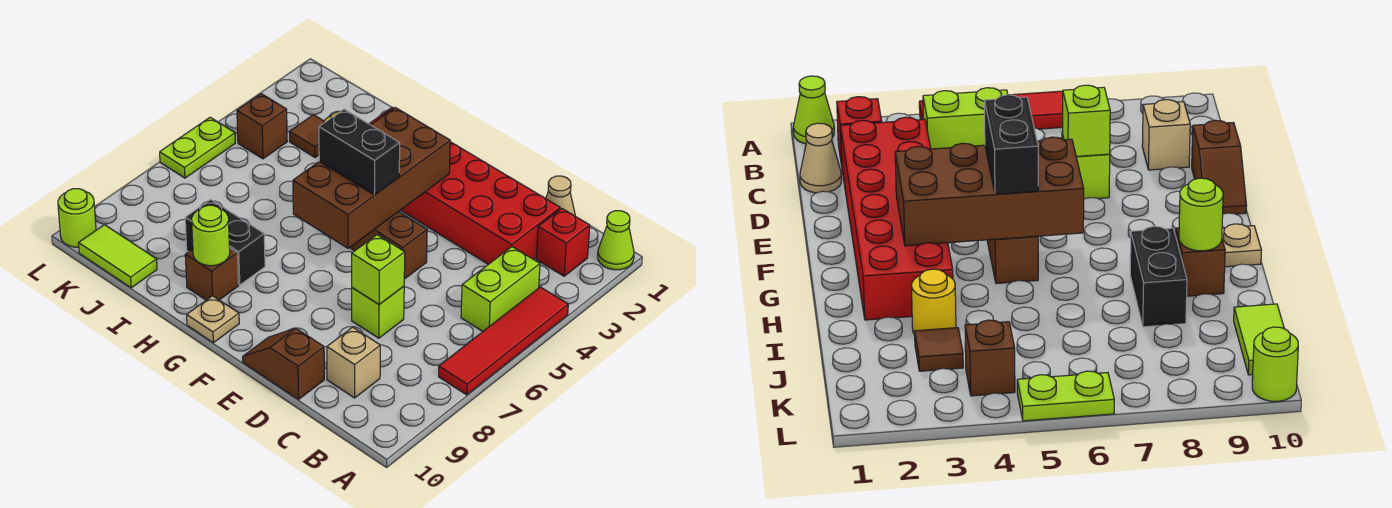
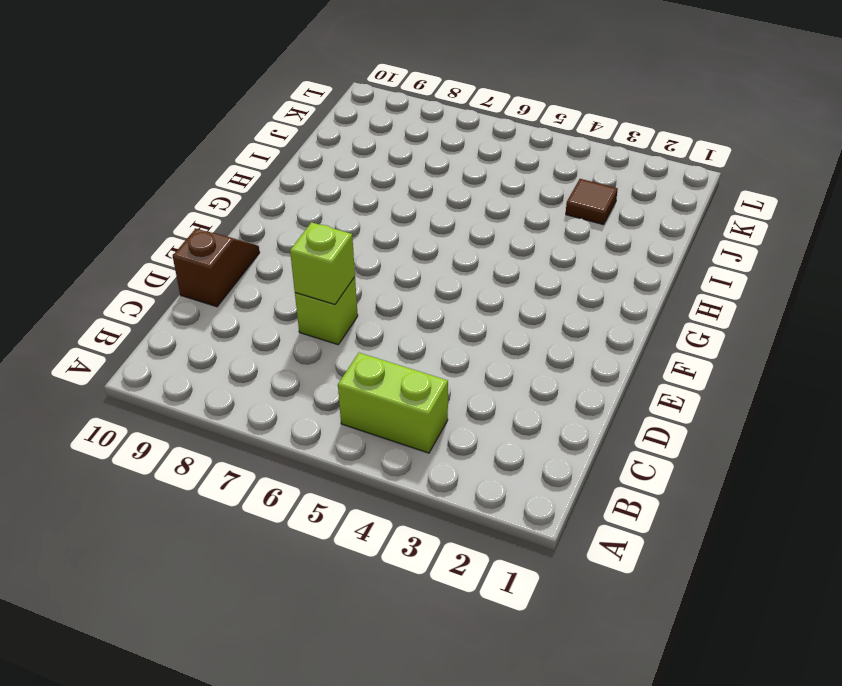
none -> lime 1x1 cone [598,211,634,270]
none -> red 1x4 tile [439,287,568,395]
none -> red 1x1 brick [537,209,590,276]

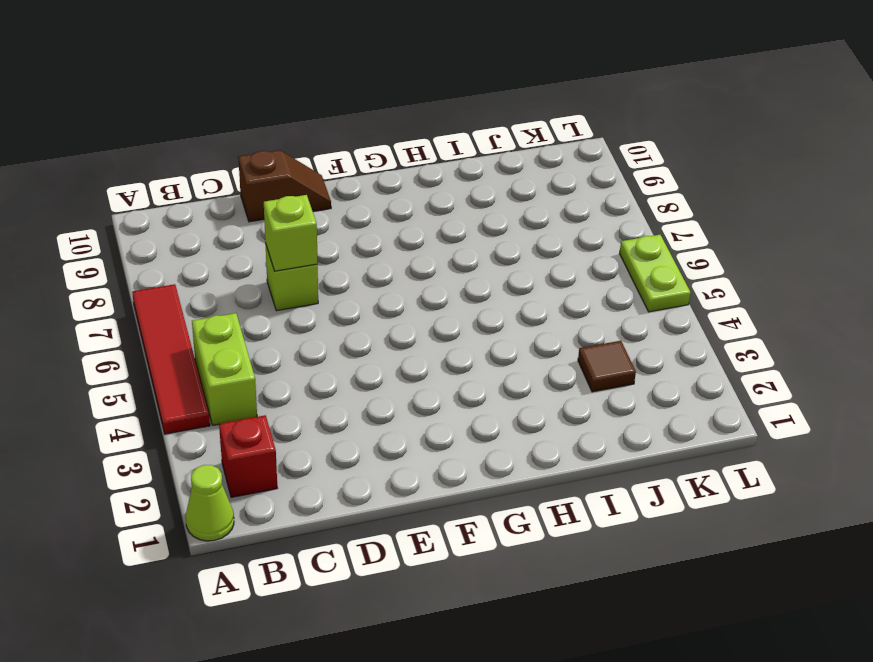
none -> tan 1x1 cone [546,176,575,216]
none -> red 2x6 brick [369,107,560,264]
none -> tan 1x1 brick [327,327,380,398]

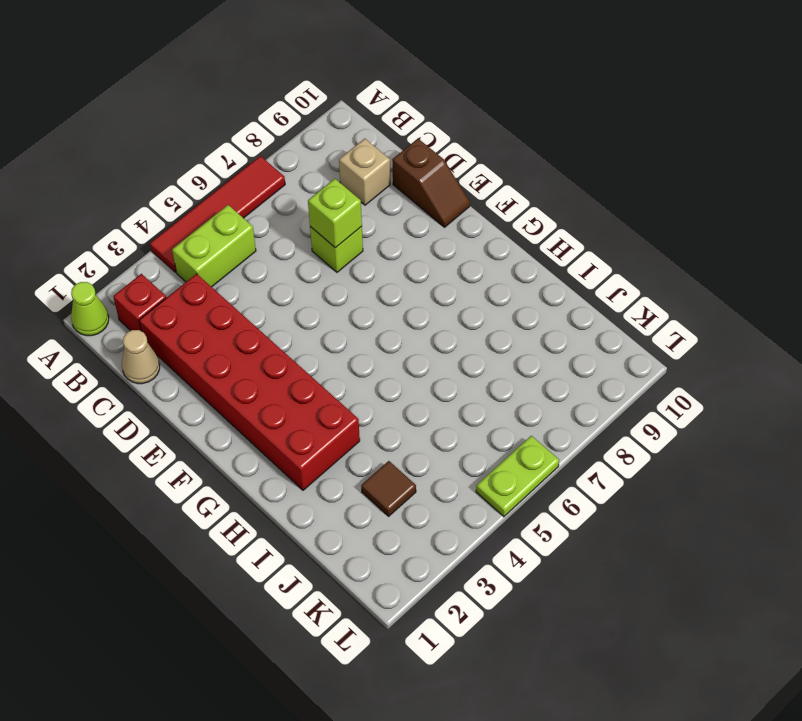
none -> brown 1x3 brick [350,212,427,279]
none -> tan 1x1 plate [187,296,239,343]
none -> black 1x2 brick [185,199,265,285]

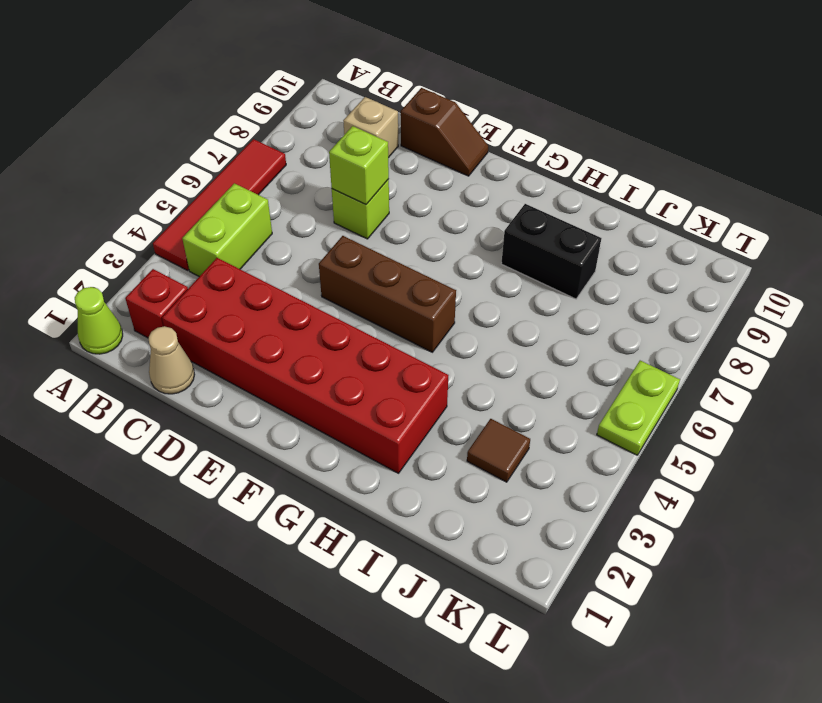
none -> tan 1x1 plate [187,296,239,343]
none -> brown 1x1 brick [185,248,238,300]
none -> yellow 1x1 round brick [912,269,956,335]

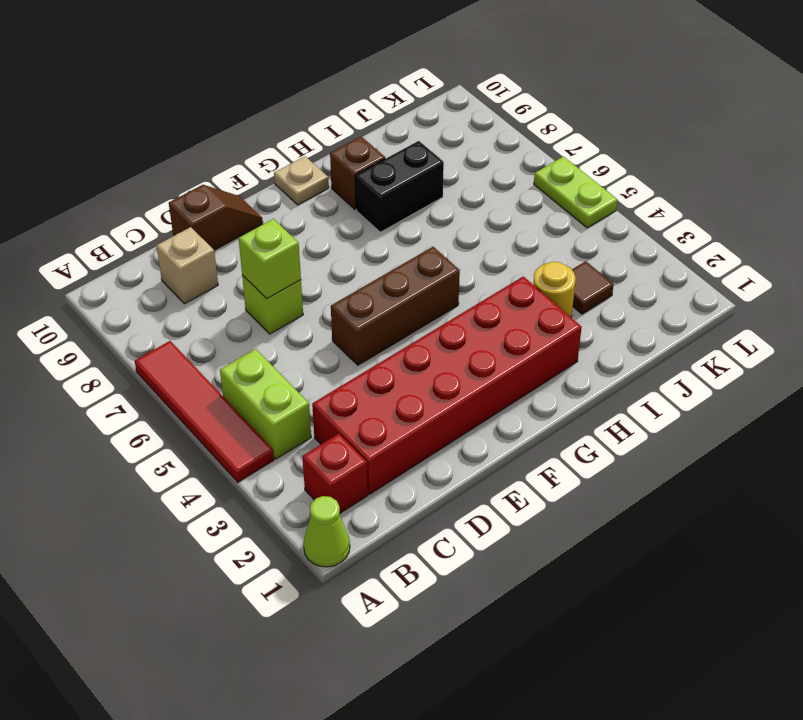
none -> tan 1x1 cone [546,176,575,216]
none -> lime 1x2 tile [79,225,157,288]
none -> brown 1x1 brick [237,94,287,159]

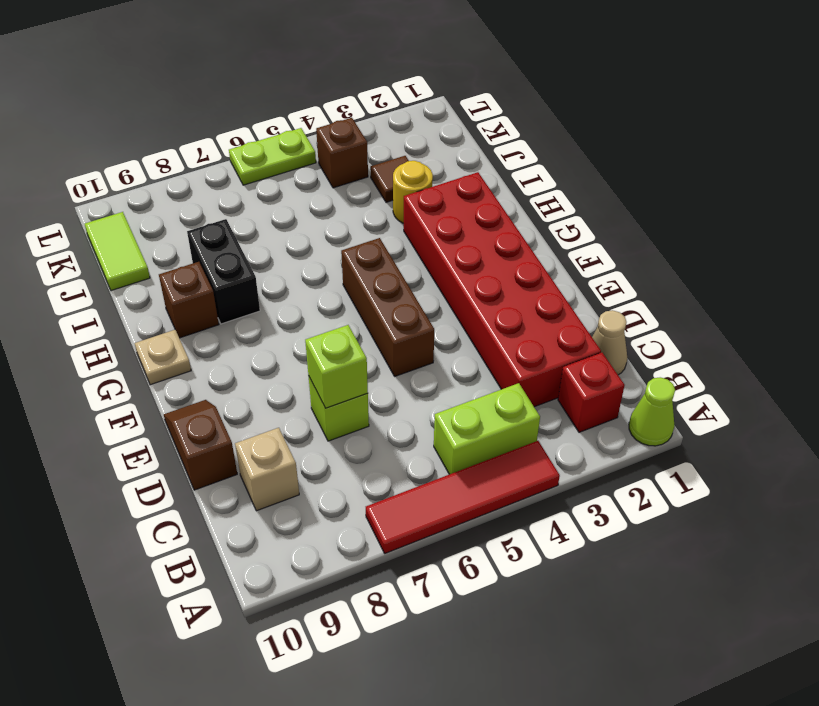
none -> lime 1x1 round brick [58,189,96,247]
none -> brown 2x4 brick [293,108,450,248]
none -> lime 1x1 round brick [192,205,230,266]

